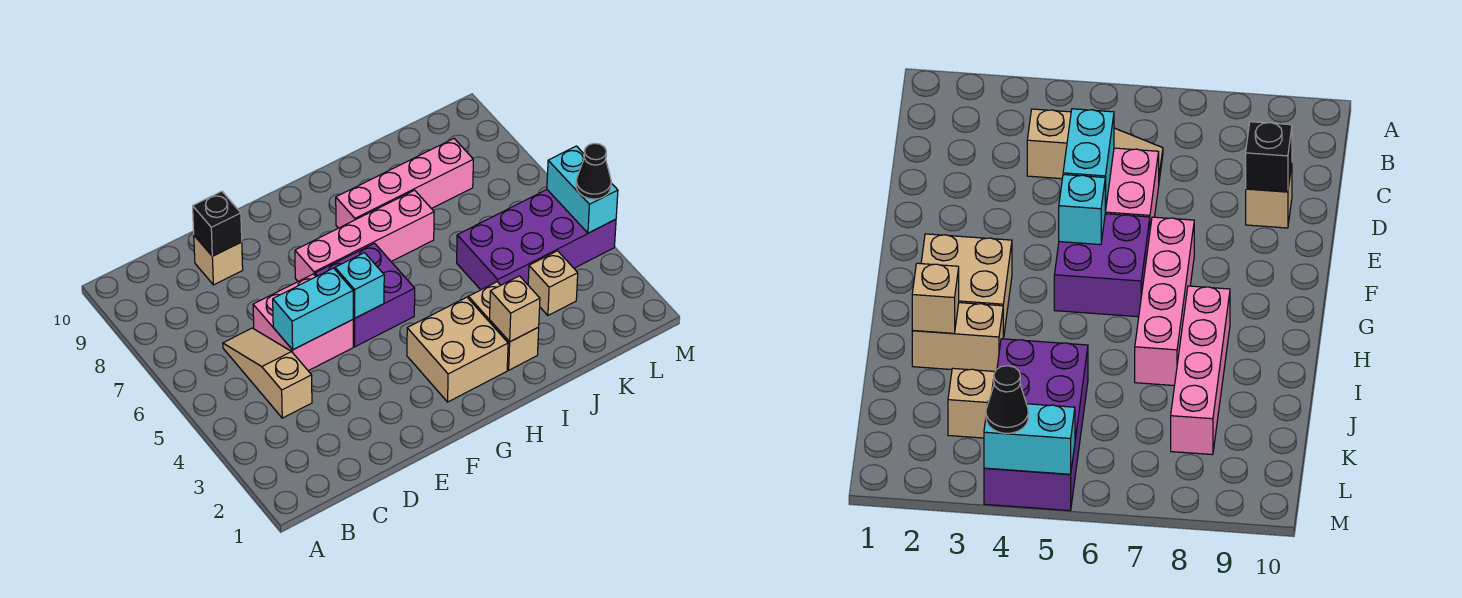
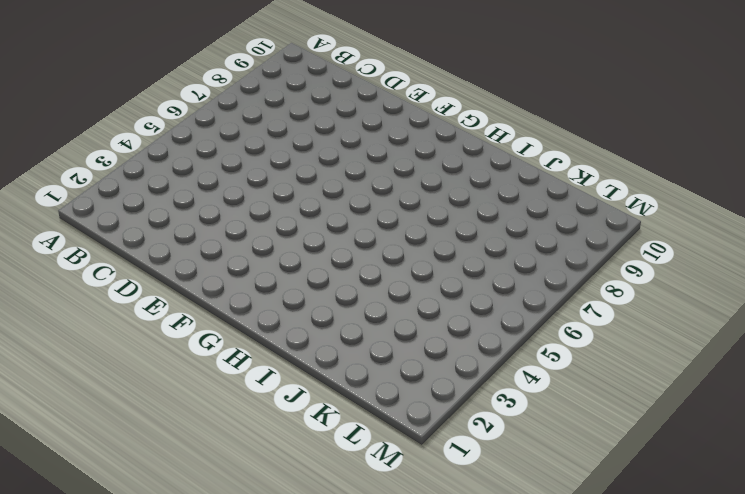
none -> tan 1x3 slope [223,328,312,418]
none -> pink 2x2 brick [253,274,353,371]
none -> tan 1x1 brick [194,236,243,285]

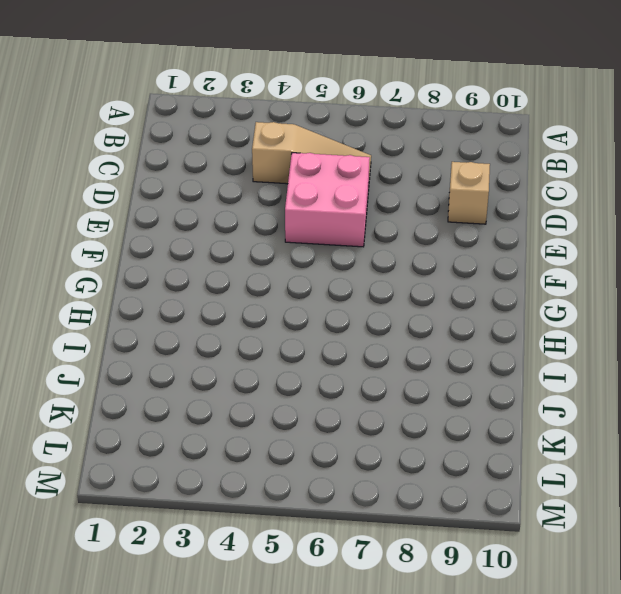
none -> purple 2x2 brick [315,243,415,347]
none -> pink 1x4 brick [295,190,434,281]
none -> tan 2x2 brick [407,297,508,402]

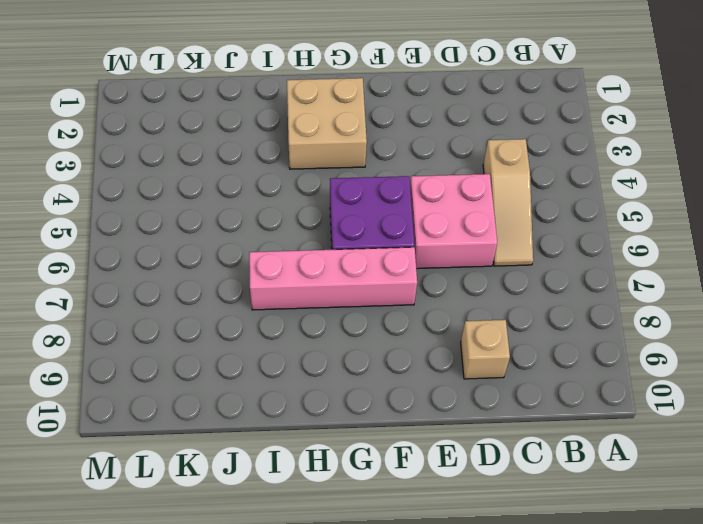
none -> pink 1x4 brick [336,139,473,228]
none -> tan 1x2 brick [468,282,539,370]
none -> purple 2x4 brick [457,190,616,290]

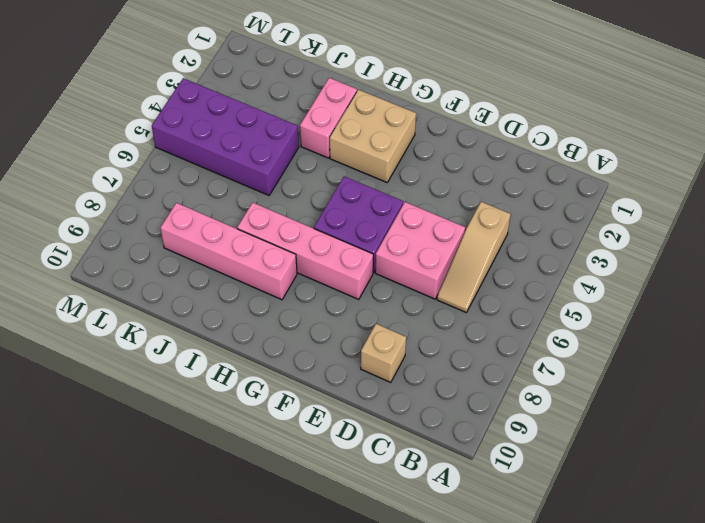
pink 1x2 brick [300,78,357,158] -> tan 1x2 brick [468,282,539,370]
none -> tan 1x1 brick [528,251,578,315]
none -> cyan 1x2 brick [273,268,353,350]
none -> black 1x1 brick [193,191,242,256]

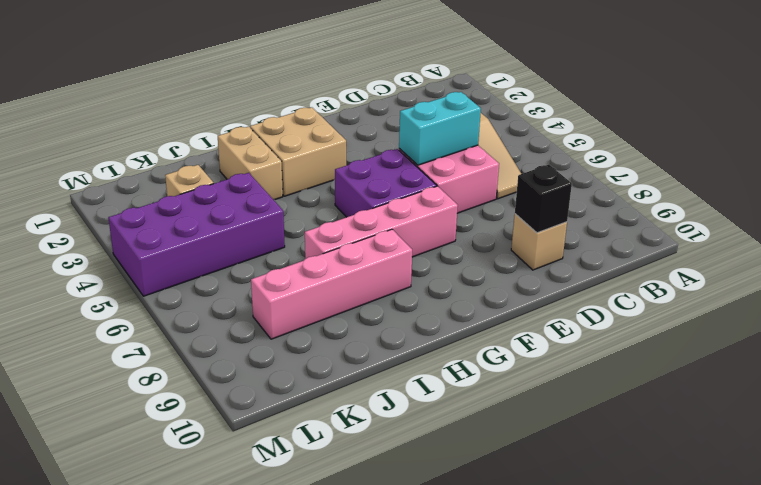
none -> cyan 1x1 brick [335,253,384,318]
none -> tan 1x1 brick [490,276,540,342]
none -> cyan 1x2 brick [547,146,618,233]

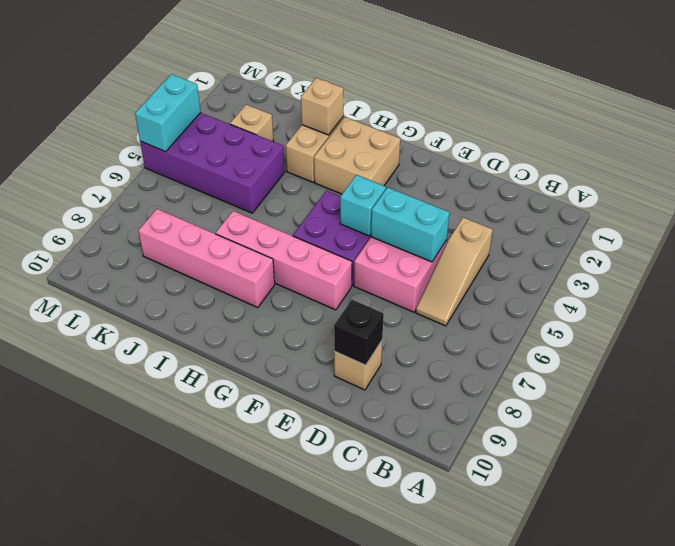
none -> black 1x1 cone [576,143,611,199]

